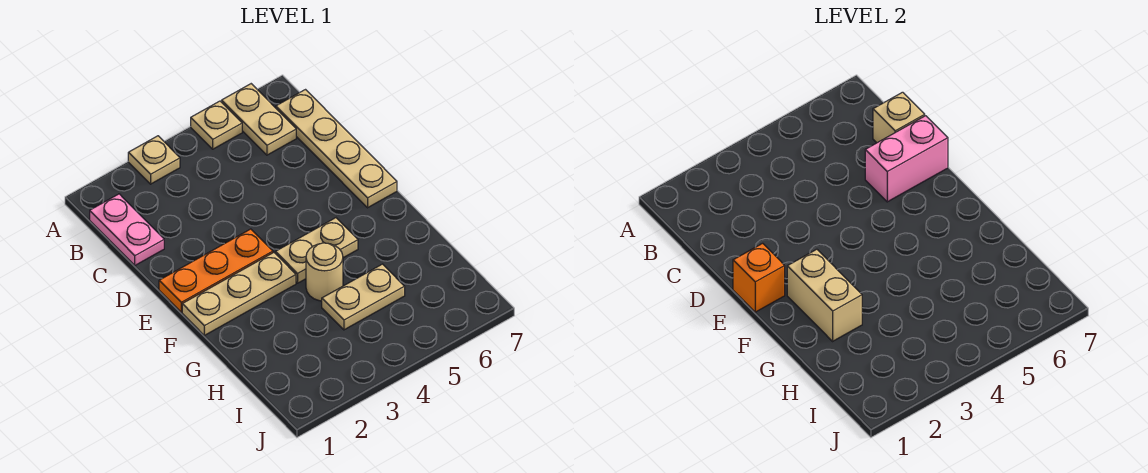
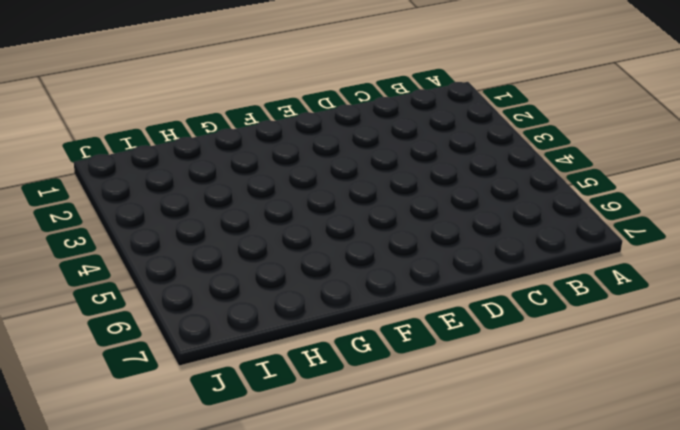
none -> tan 1x1 plate [128,136,180,184]
none -> tan 1x1 plate [191,101,242,149]
none -> tan 1x2 plate [222,84,296,155]

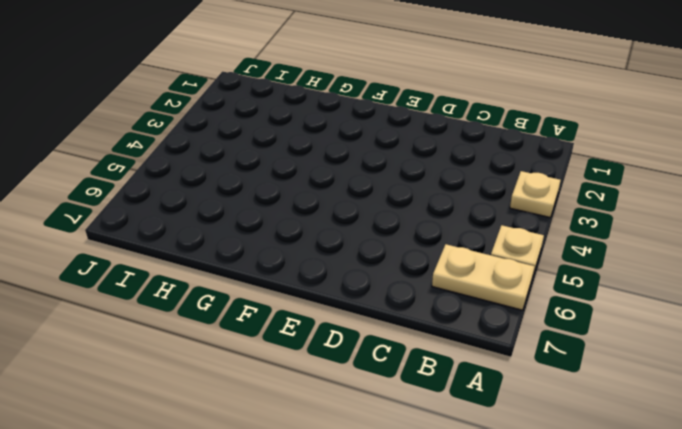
none -> pink 1x2 plate [90,194,164,265]
none -> tan 1x4 plate [276,90,397,208]
none -> orange 1x3 plate [159,229,273,312]

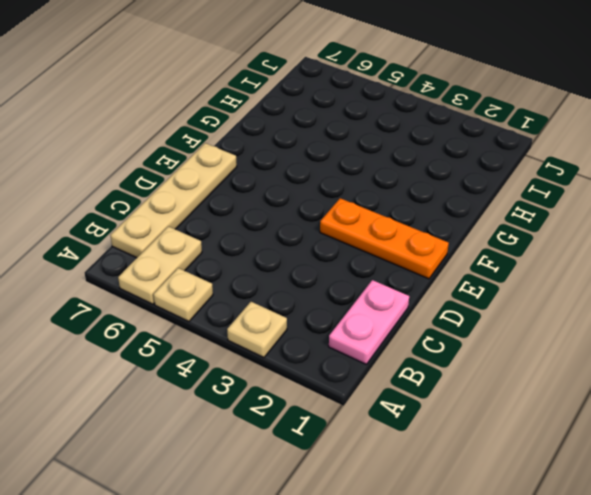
none -> tan 1x3 plate [182,252,296,335]
none -> tan 1x2 plate [275,218,358,283]
none -> tan 1x1 round brick [306,243,343,301]

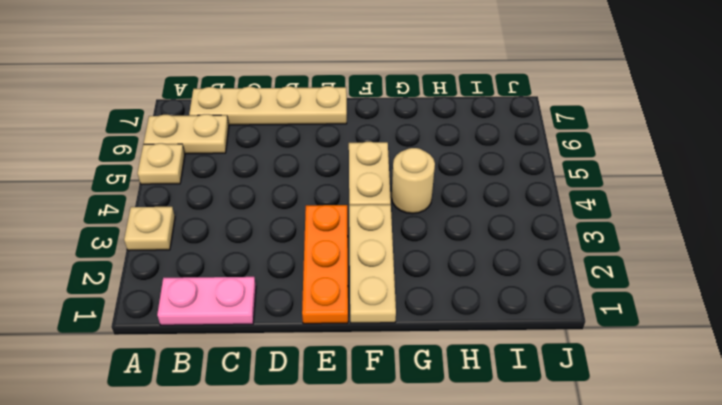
none -> tan 1x2 plate [322,264,405,330]
none -> tan 1x1 brick [873,92,925,143]
none -> pink 1x2 brick [865,116,948,202]

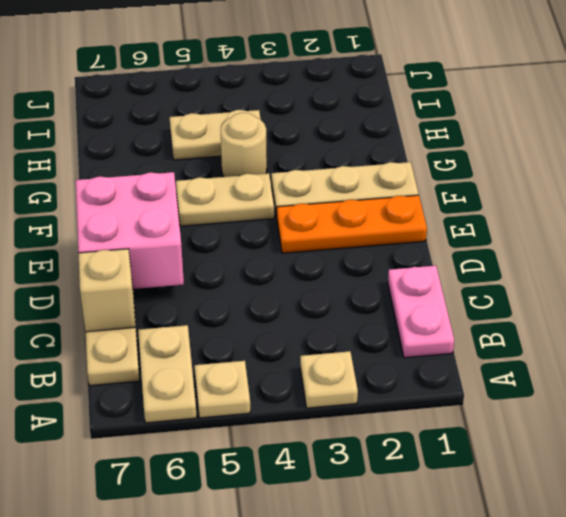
pink 2x2 brick [76,172,184,289] -> pink 1x2 brick [865,116,948,202]
none -> orange 1x1 brick [733,243,785,312]
none -> tan 1x2 brick [787,249,862,341]

